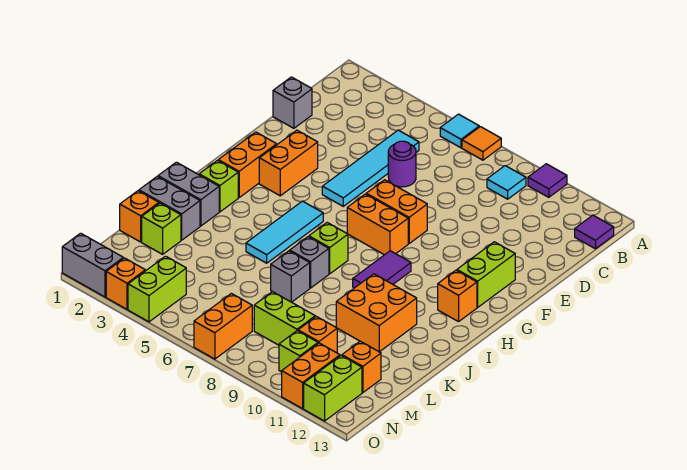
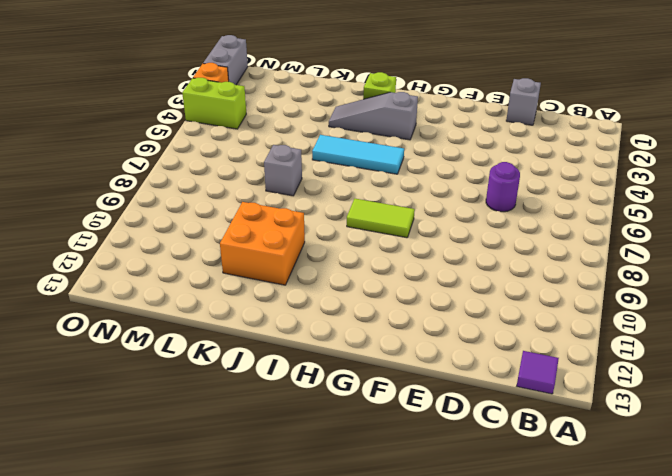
lime 1x2 tile [347,199,415,238] -> orange 1x2 brick [347,194,408,255]
grey 1x3 slope [329,92,418,140] -> none
none -> cyan 1x1 tile [440,114,479,148]
none -> orange 1x1 tile [462,127,501,160]
none -> purple 1x1 tile [528,164,567,197]
none -> cyan 1x1 tile [487,166,526,199]

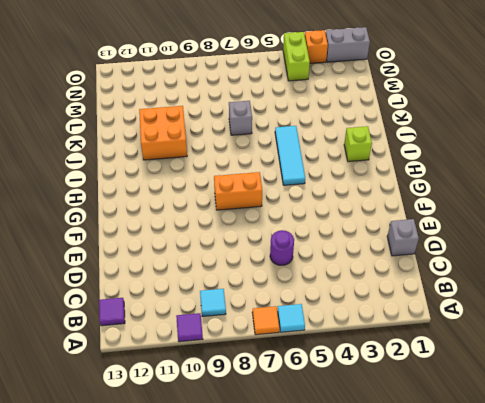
none -> cyan 1x4 tile [322,130,419,206]
none -> orange 1x2 brick [259,130,318,196]
none -> orange 1x2 brick [366,180,427,243]
none -> lime 1x2 brick [457,242,515,307]

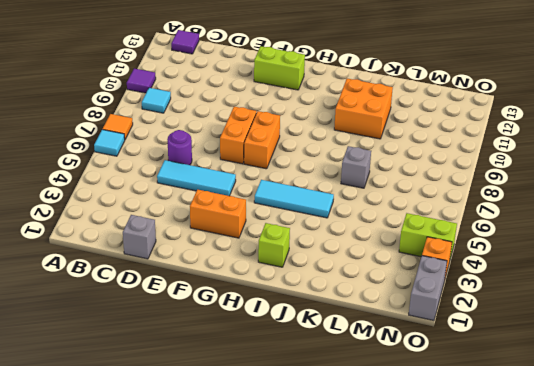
cyan 1x3 tile [157,160,236,196] -> cyan 1x4 tile [322,130,419,206]
none -> orange 1x2 brick [218,132,277,197]
none -> purple 1x2 tile [353,251,411,288]
none -> orange 1x1 brick [438,270,477,322]
none -> lime 1x1 brick [309,223,348,274]

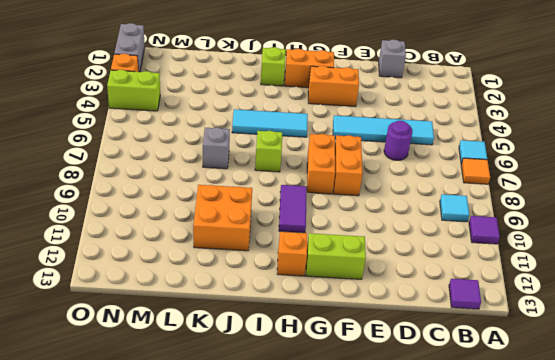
purple 1x2 tile [279,185,307,233] -> purple 1x2 tile turned to [353,251,411,288]
none -> grey 1x2 brick [158,162,219,226]
none -> grey 1x1 brick [290,237,329,288]
none -> grey 1x2 brick [139,177,200,240]
none -> orange 1x1 brick [120,191,159,242]

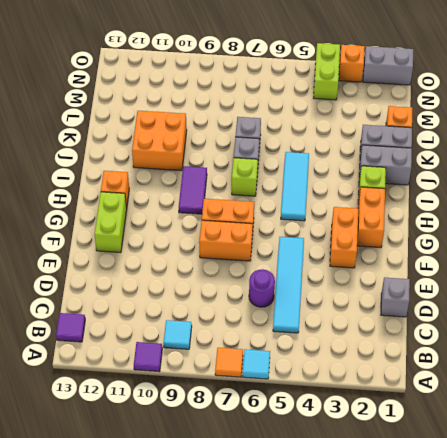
none -> lime 1x1 brick [142,203,181,254]
none -> lime 1x2 brick [254,292,315,345]
none -> orange 1x1 brick [298,316,337,353]
none -> orange 1x1 brick [342,341,381,393]

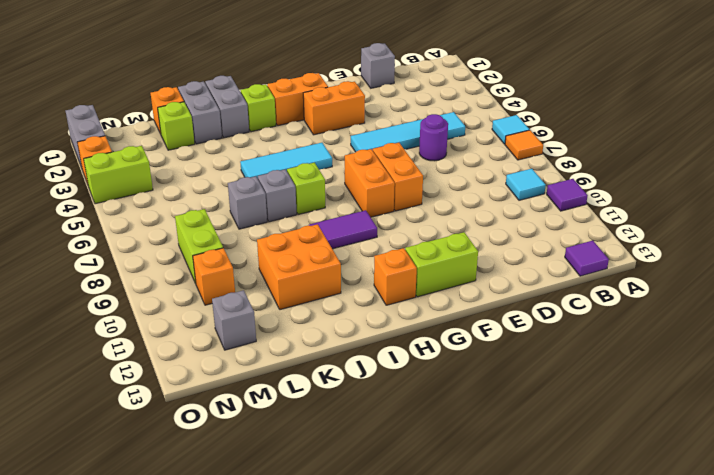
grey 1x1 brick [212,290,256,350] -> orange 1x1 brick [342,341,381,393]
none -> orange 1x2 brick [194,293,252,359]
none -> lime 1x1 brick [279,331,318,372]
none -> orange 1x2 brick [282,343,340,409]
none -> lime 1x2 brick [304,356,362,421]

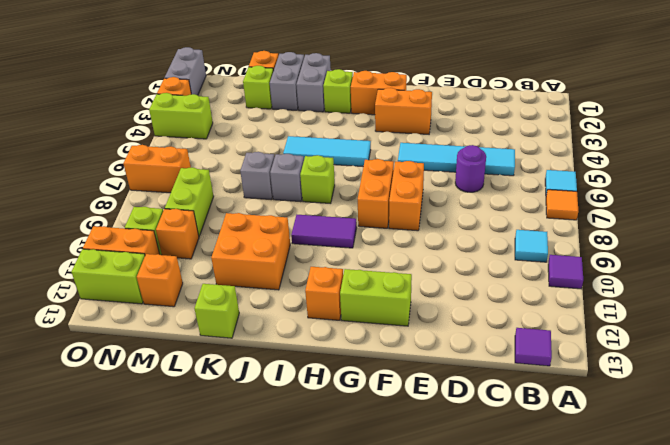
lime 1x1 brick [194,284,239,338] -> none
none -> grey 1x1 brick [273,77,312,128]

